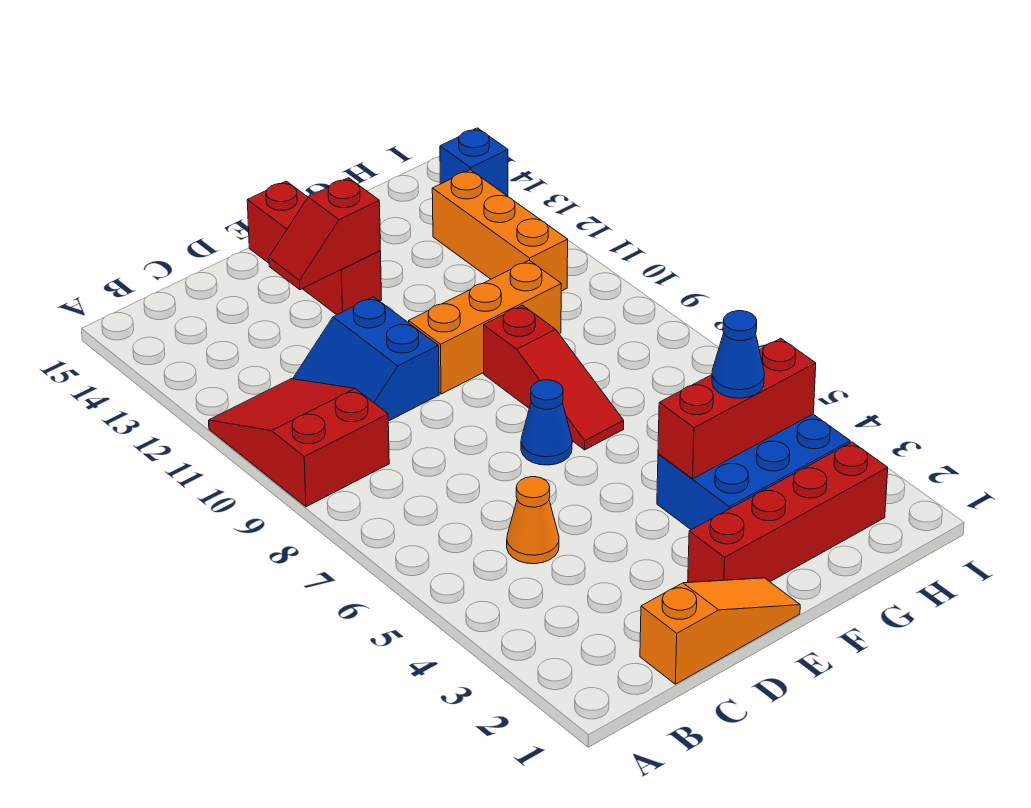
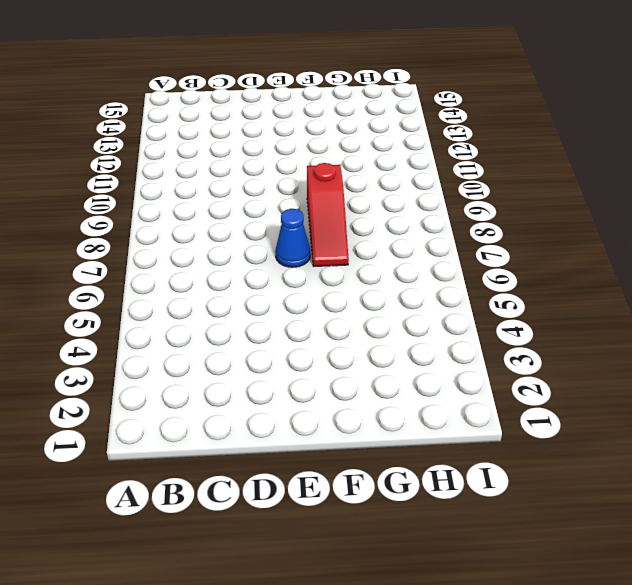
none -> red 2x3 slope [209,379,389,507]
none -> orange 1x3 slope [640,578,800,684]
none -> orange 1x1 cone [507,477,559,564]

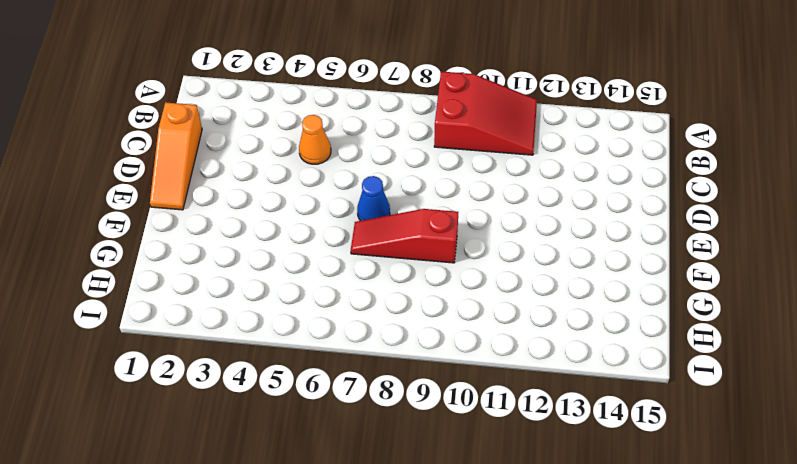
none -> blue 2x2 slope [293,297,439,421]
none -> red 1x4 brick [688,442,888,582]
none -> orange 1x3 brick [409,260,561,394]

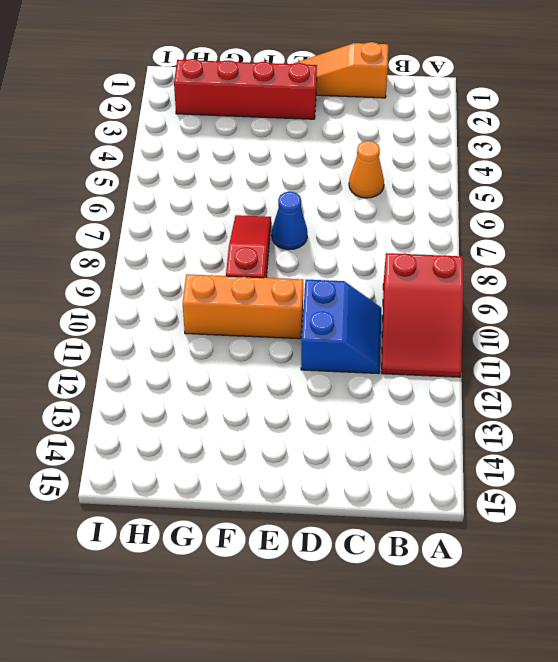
none -> red 1x3 brick [247,181,382,315]
none -> blue 2x3 brick [657,414,850,530]
none -> orange 1x3 brick [432,170,568,291]

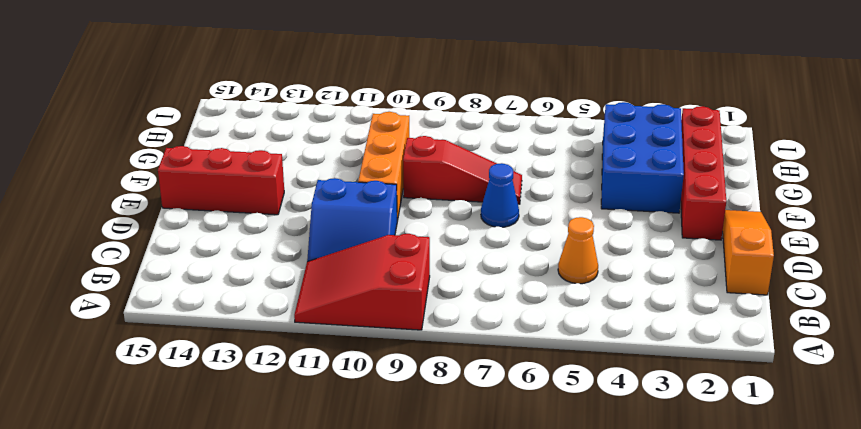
none -> orange 1x3 brick [432,170,568,291]
none -> blue 1x1 brick [440,128,508,196]
none -> red 1x2 slope [269,178,380,290]

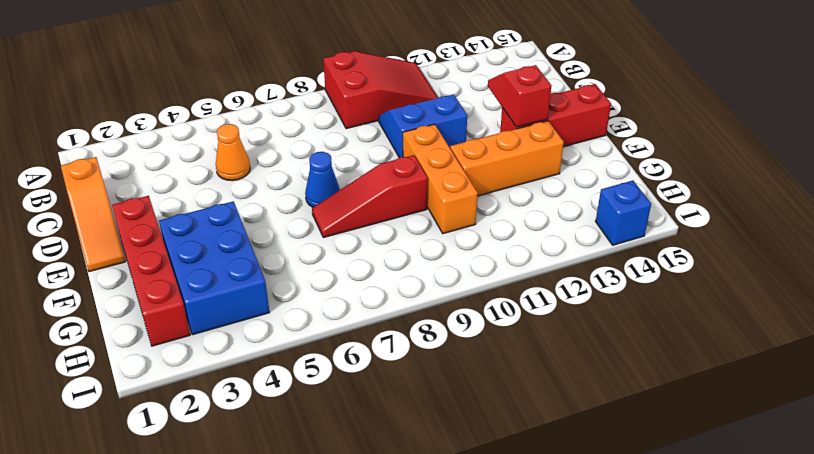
orange 1x3 brick [450,121,564,196] -> orange 1x3 brick moved to [432,170,568,291]
none -> red 1x3 brick [658,338,816,479]
none -> blue 1x1 cone [712,311,764,398]

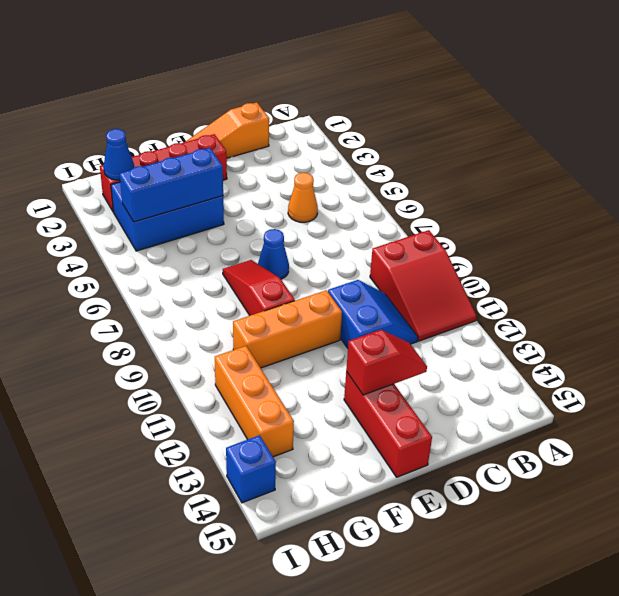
blue 1x3 brick [120,148,223,222] -> red 1x3 brick [658,338,816,479]
blue 1x1 cone [103,129,134,180] -> blue 1x1 cone moved to [712,311,764,398]

